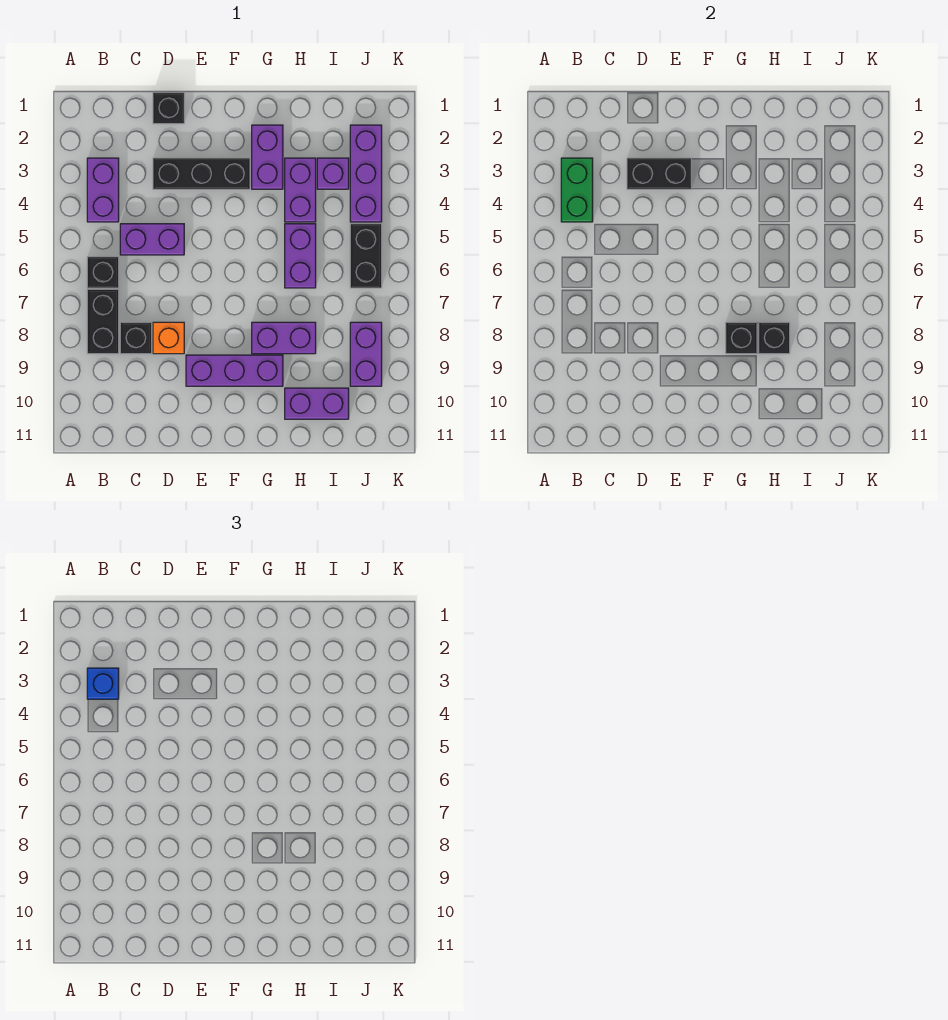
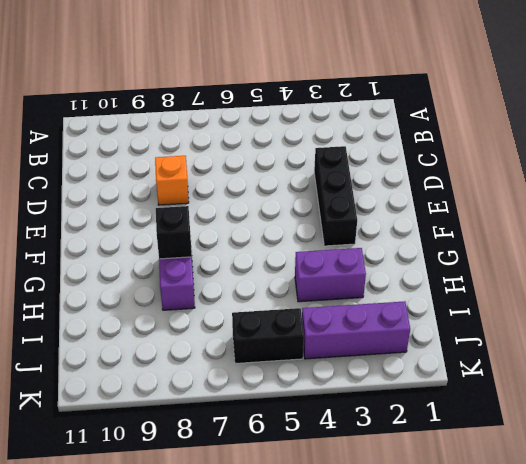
none -> purple 1x2 brick [87,158,119,222]
none -> black 1x1 brick [87,257,119,288]
none -> black 1x2 brick [87,289,119,354]

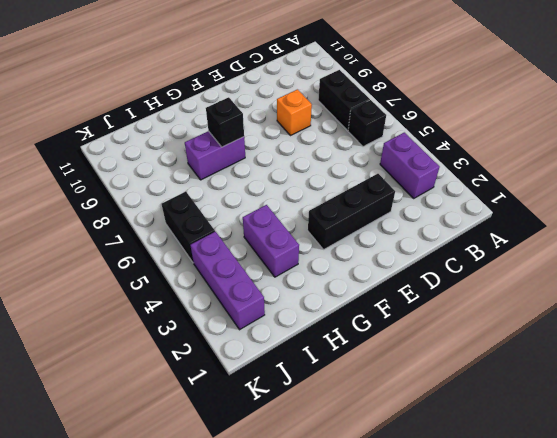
none -> purple 1x2 brick [120,224,184,255]
none -> black 1x1 brick [120,322,152,354]
none -> black 1x1 brick [153,92,184,124]

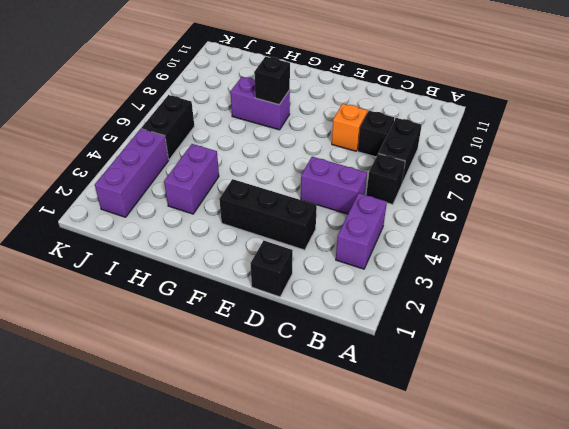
none -> purple 1x3 brick [186,355,283,386]
none -> purple 1x2 brick [252,125,283,189]
none -> purple 1x2 brick [285,224,316,288]

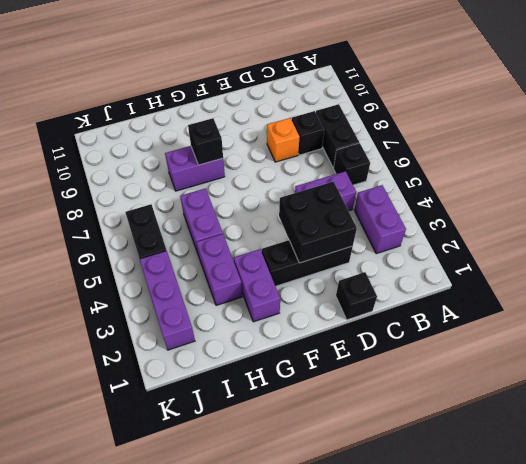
black 2x2 brick [279,182,357,263] -> black 1x2 brick [627,158,691,189]
none -> purple 1x3 brick [186,355,283,386]
none -> purple 1x2 brick [285,388,349,419]
none -> purple 1x1 brick [317,158,349,189]

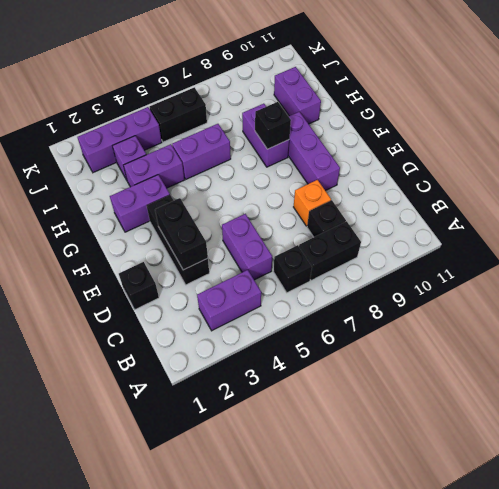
none -> purple 1x2 brick [350,322,382,386]
none -> green 1x2 brick [561,158,593,222]
none -> black 1x1 brick [759,322,790,354]

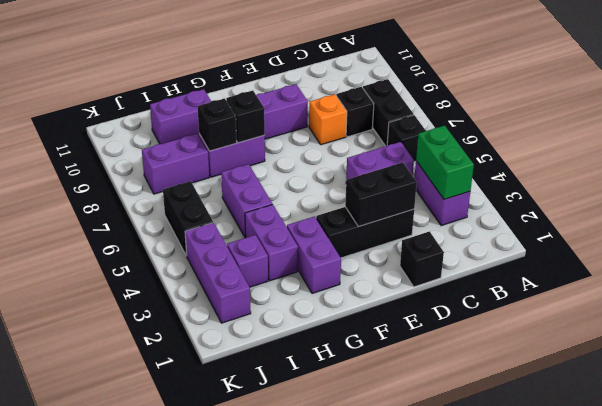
purple 1x2 brick [142,134,209,194] -> purple 1x2 brick turned to [350,322,382,386]
none -> blue 1x1 brick [87,668,119,699]

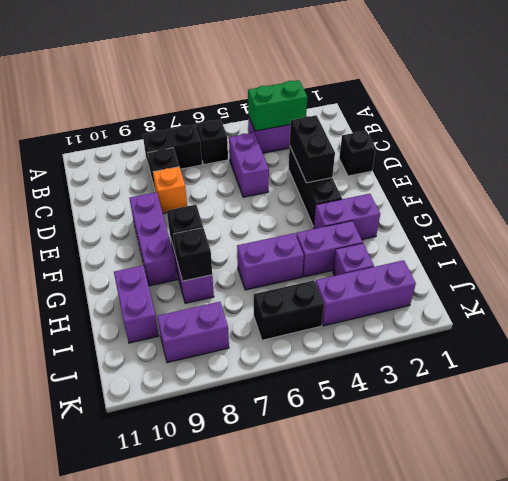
none -> blue 1x1 brick [87,668,119,699]

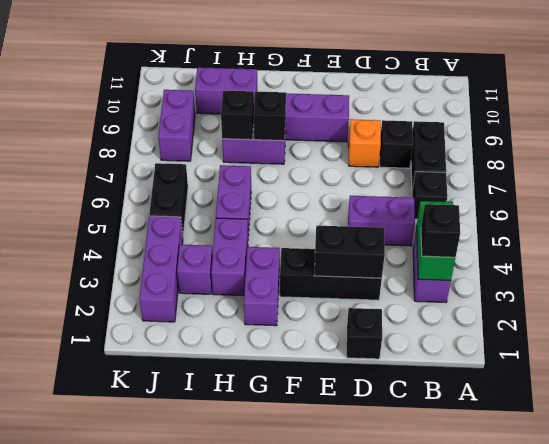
black 1x1 brick [421,204,460,257] -> blue 1x1 brick [87,668,119,699]

